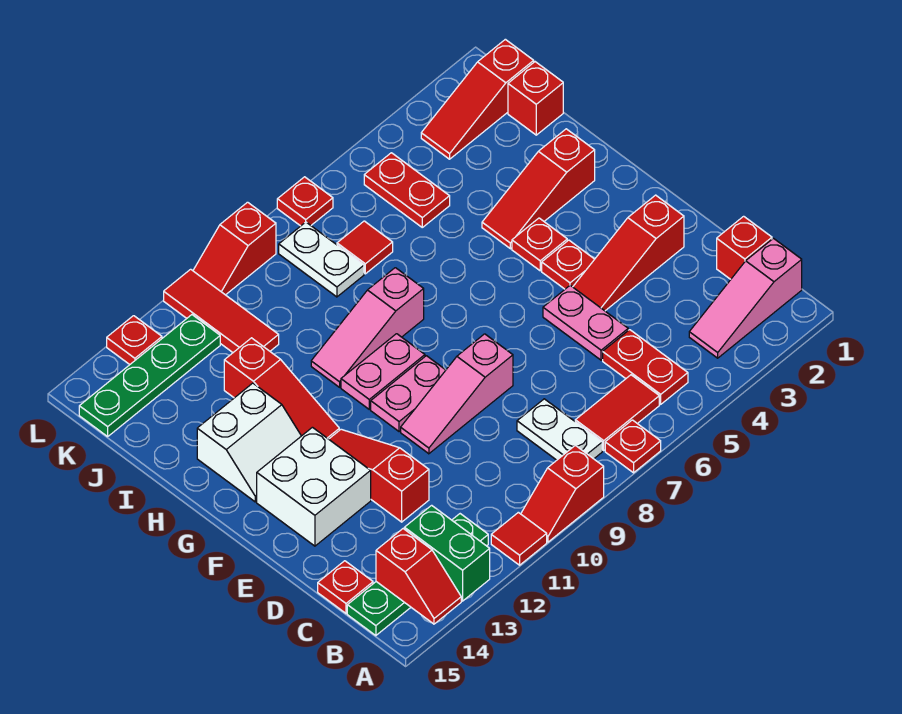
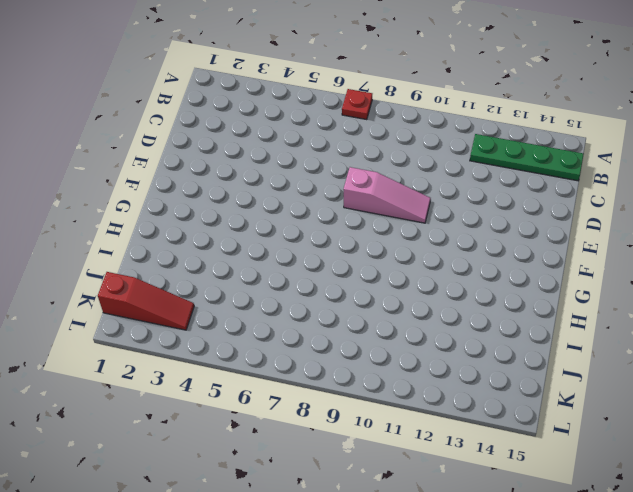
none -> red 1x2 slope [521,445,604,542]
none -> red 1x1 tile [491,512,547,565]
none -> pink 1x3 slope [689,238,802,358]
none -> red 1x2 plate [603,330,688,404]

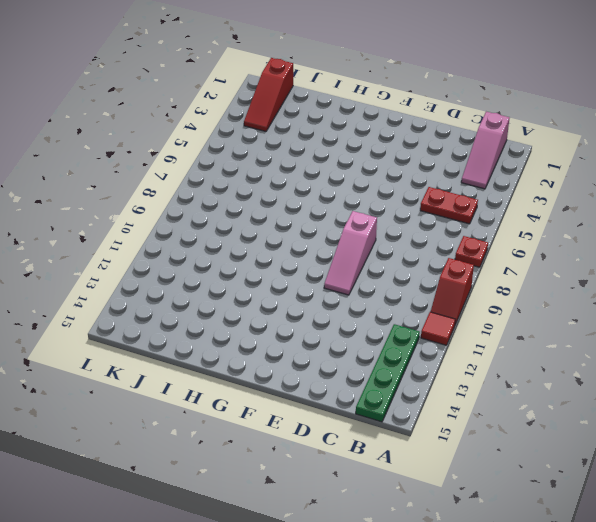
none -> red 1x2 tile [575,375,659,450]
none -> white 1x2 plate [517,399,602,460]
none -> red 1x1 brick [717,216,772,279]
none -> red 1x1 plate [318,561,373,613]

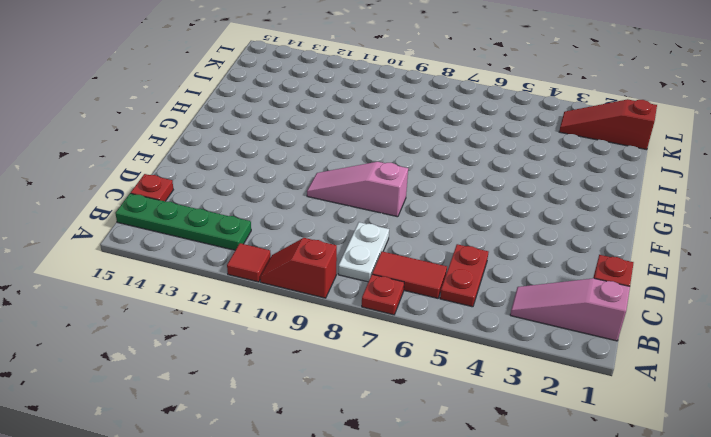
none -> pink 1x2 plate [543,285,628,360]
none -> red 1x3 slope [329,429,429,522]
none -> red 1x3 slope [573,195,684,311]
none -> white 2x2 brick [257,427,371,546]

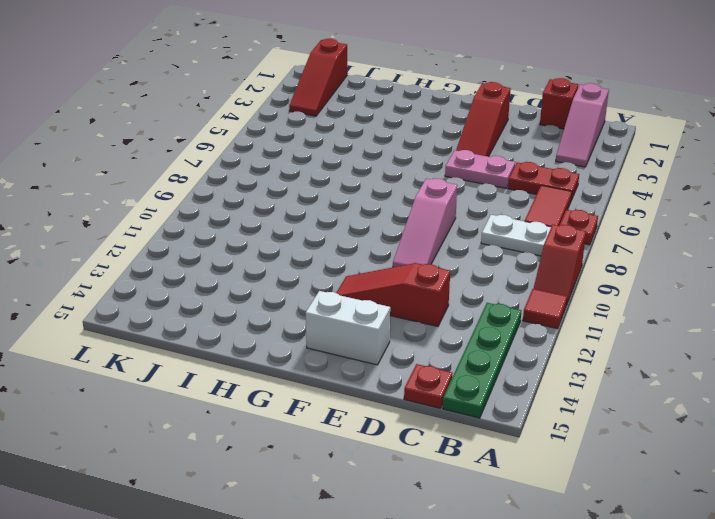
white 1x2 brick [306,291,390,365] -> white 2x2 brick [257,427,371,546]
none -> red 1x1 plate [542,240,595,289]
none -> pink 1x2 plate [371,356,446,432]
none -> red 1x1 plate [512,218,567,271]
none -> pink 1x2 plate [341,334,425,409]

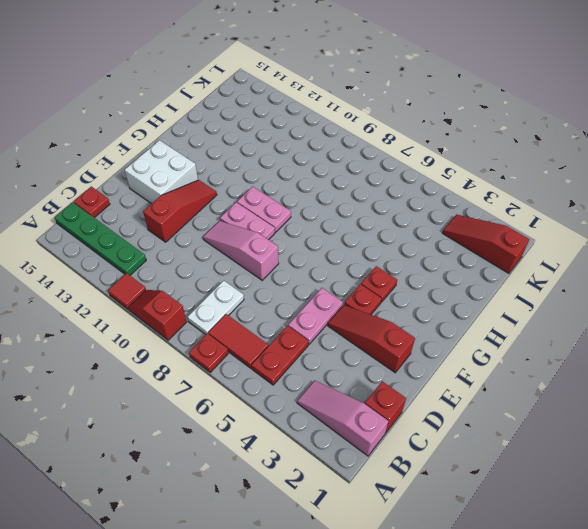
none -> red 1x3 slope [224,338,339,439]
none -> white 2x2 slope [197,383,301,502]
none -> red 1x3 slope [482,129,595,249]
none -> pink 1x3 slope [311,268,424,387]

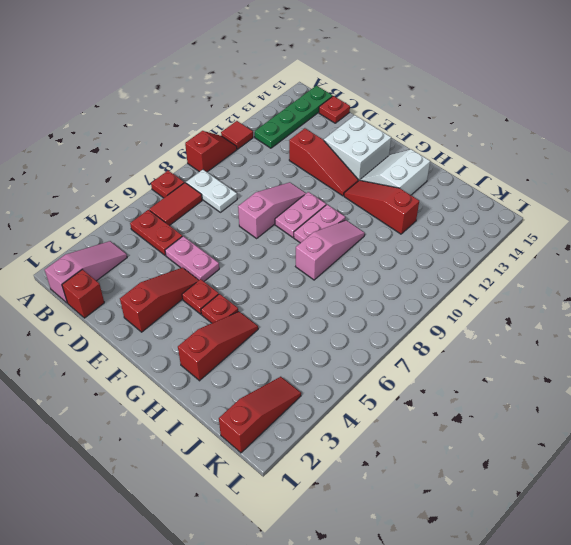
none -> red 1x1 brick [508,62,563,135]
none -> red 1x2 plate [364,153,450,227]
none -> red 1x1 tile [337,221,393,274]
none -> white 1x2 plate [279,222,364,297]

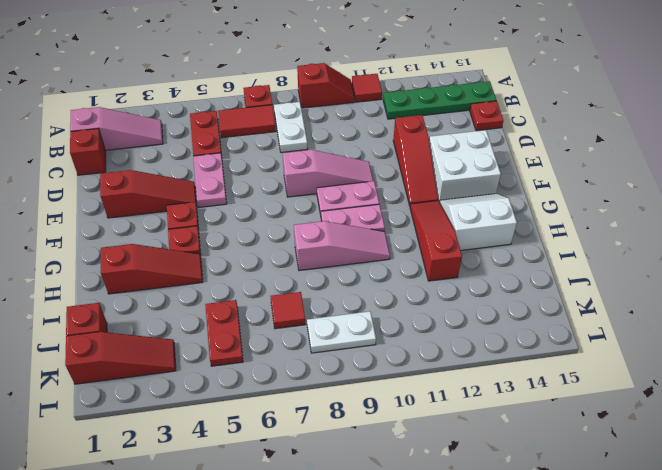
white 1x2 plate [307,311,376,353] -> white 1x2 plate turned to [279,222,364,297]
none -> red 1x3 tile [164,269,279,352]
none -> green 1x4 plate [79,315,220,436]
none -> red 1x1 plate [277,177,333,226]
none -> red 1x2 slope [193,202,276,295]

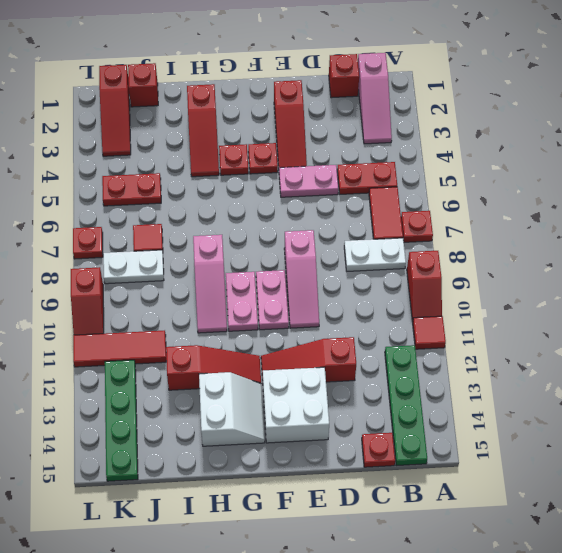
none -> red 1x1 plate [107,316,162,365]
none -> green 1x2 brick [404,505,490,601]
none -> red 1x2 slope [376,529,461,624]

